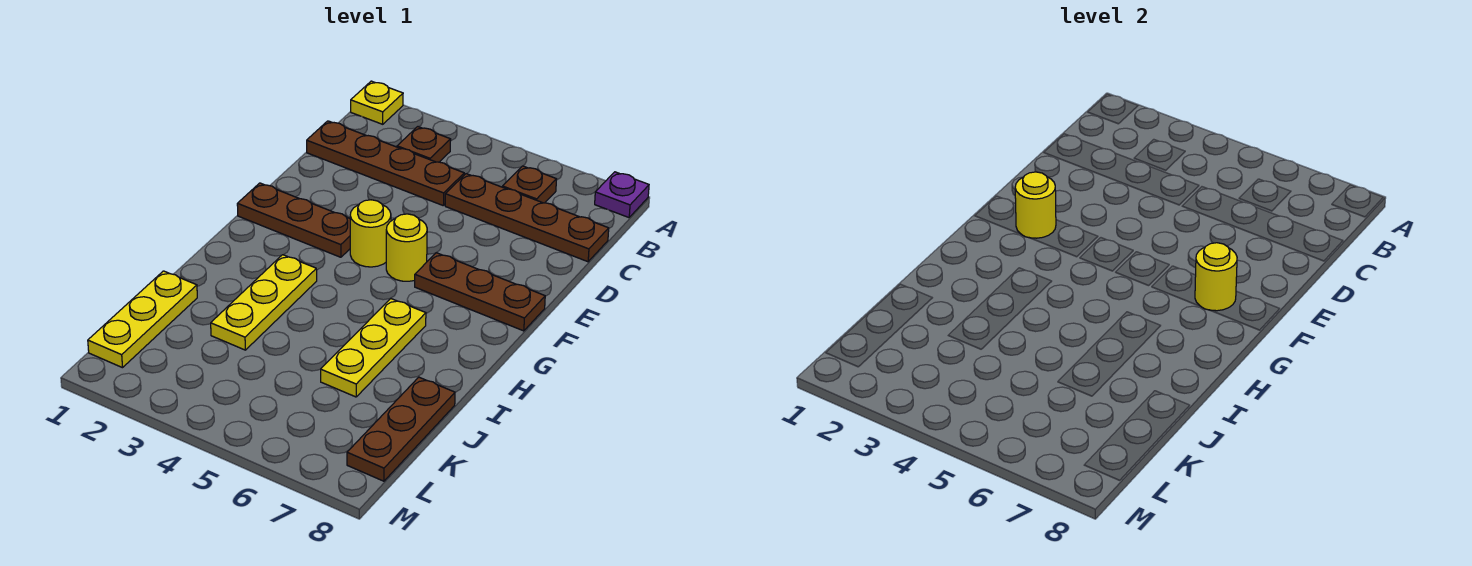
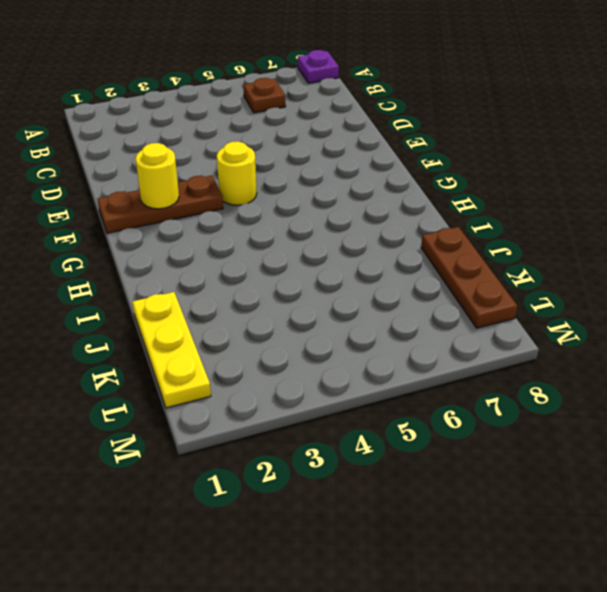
none -> yellow 1x1 plate [351,81,403,124]
none -> brown 1x1 plate [397,127,451,162]
none -> brown 1x4 plate [307,121,464,206]

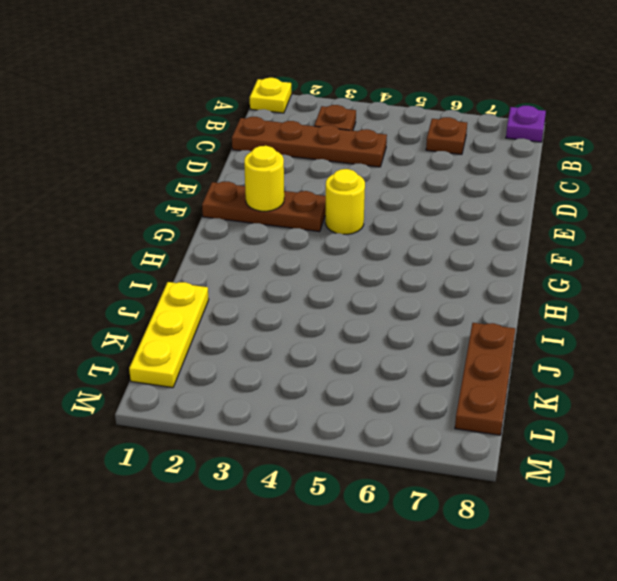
none -> brown 1x4 plate [445,174,609,262]
none -> yellow 1x1 round brick [386,214,427,281]
none -> brown 1x3 plate [415,253,545,331]

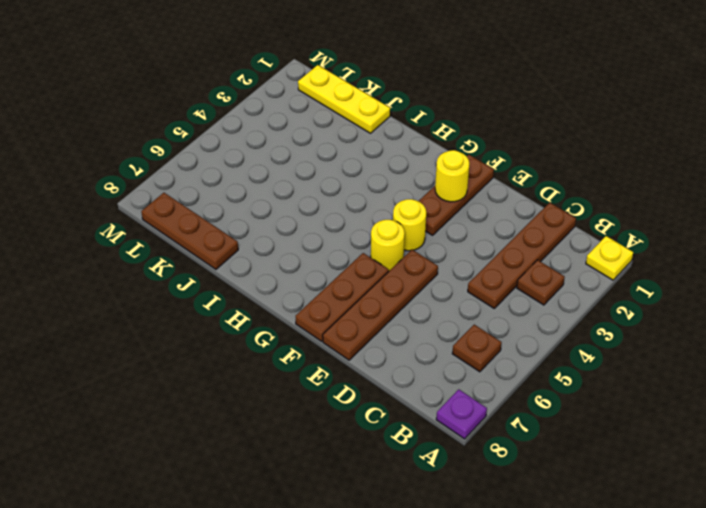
brown 1x4 plate [323,250,438,360] -> brown 1x4 plate moved to [445,174,609,262]
none -> yellow 1x3 plate [211,255,317,350]
none -> yellow 1x3 plate [321,299,426,397]
none -> yellow 1x1 round brick [1195,243,1237,311]

